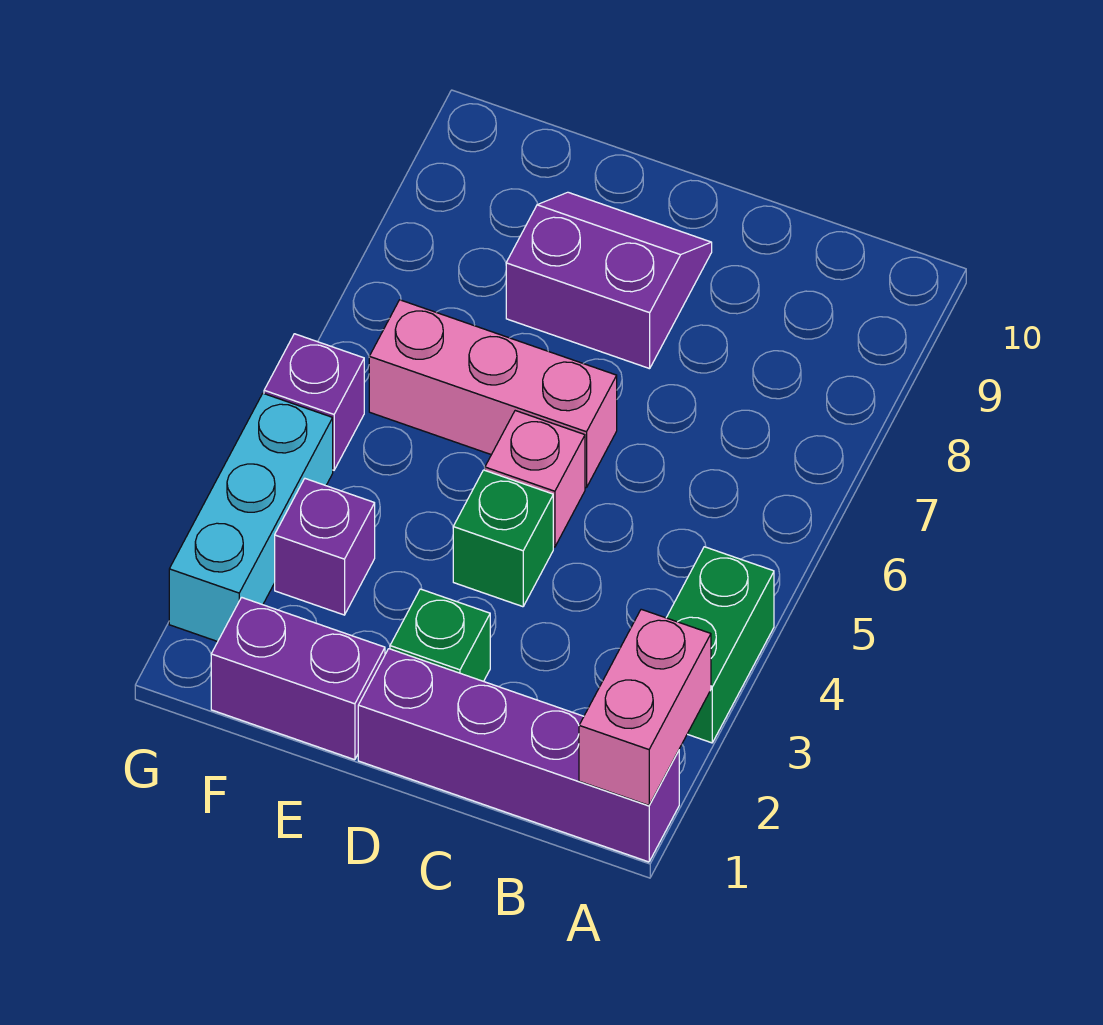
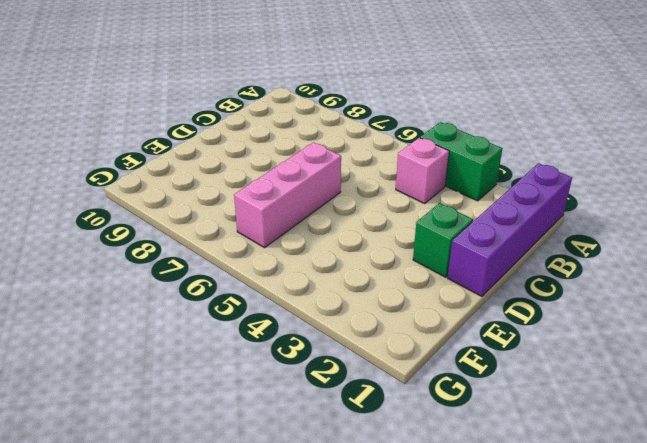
pink 1x1 brick [396,138,449,203] -> pink 1x1 brick moved to [485,411,585,547]
none -> green 1x1 brick [453,470,553,607]
none -> purple 2x2 slope [506,192,712,369]
none -> purple 1x2 brick [211,597,385,760]

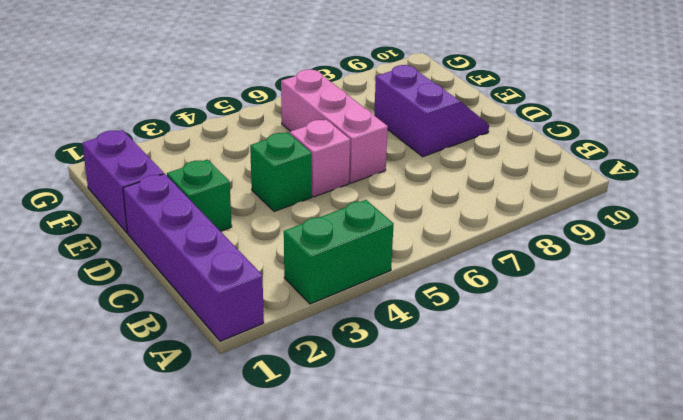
none -> purple 1x1 brick [275,479,375,615]
none -> cyan 1x3 brick [169,393,333,642]
none -> purple 1x1 brick [264,334,364,470]

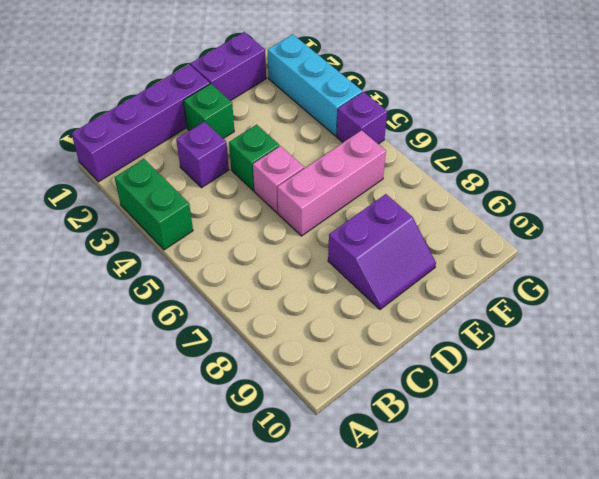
purple 1x1 brick [176,122,229,188] -> purple 1x1 brick moved to [275,479,375,615]
none -> pink 1x2 brick [579,609,711,805]

